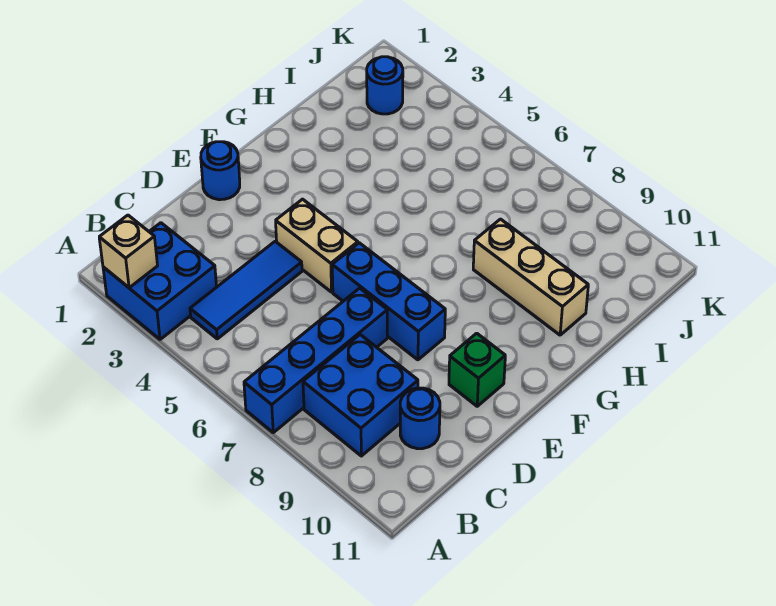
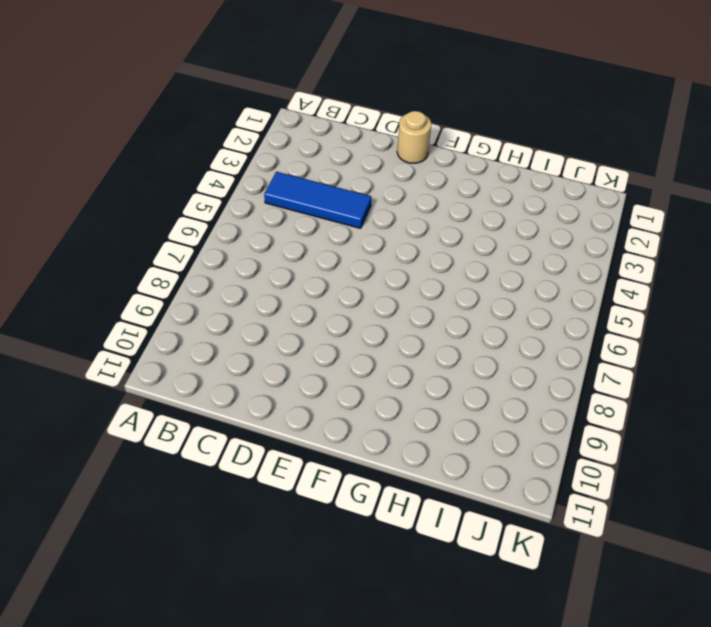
tan 1x1 round brick [397,111,431,163] -> blue 1x1 round brick [201,142,240,200]
none -> blue 2x2 brick [103,223,217,339]
none -> blue 1x4 brick [244,288,387,433]
none -> blue 2x2 brick [303,335,418,456]

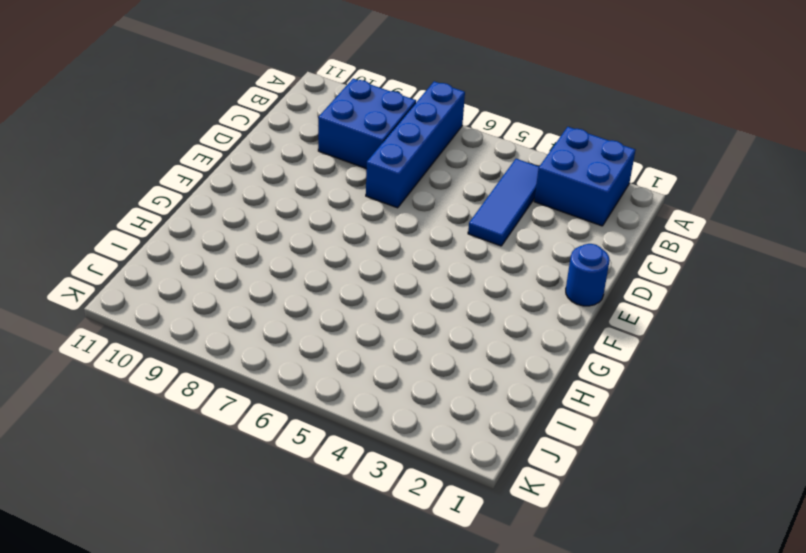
none -> blue 1x1 round brick [400,388,440,449]
none -> tan 1x2 brick [276,199,358,292]
none -> blue 1x3 brick [332,243,445,360]

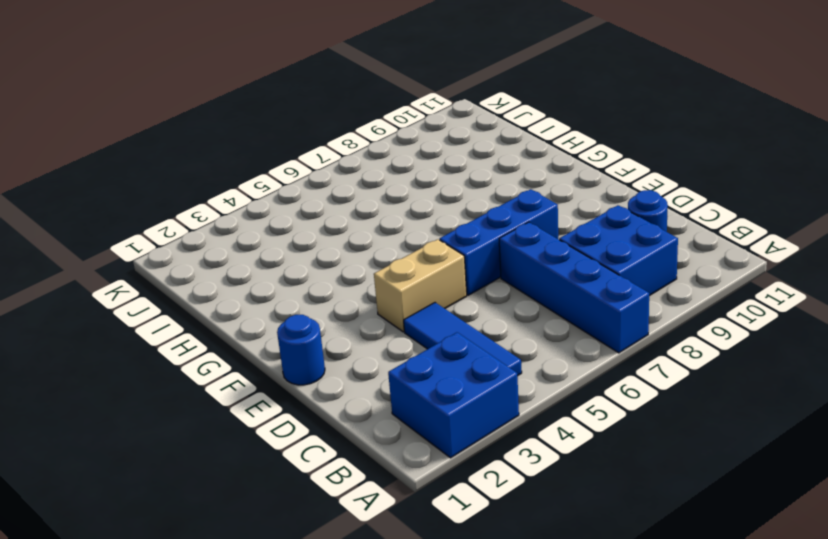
none -> green 1x1 brick [449,333,505,406]
none -> tan 1x3 brick [473,219,588,335]
none -> blue 1x1 round brick [367,57,403,114]

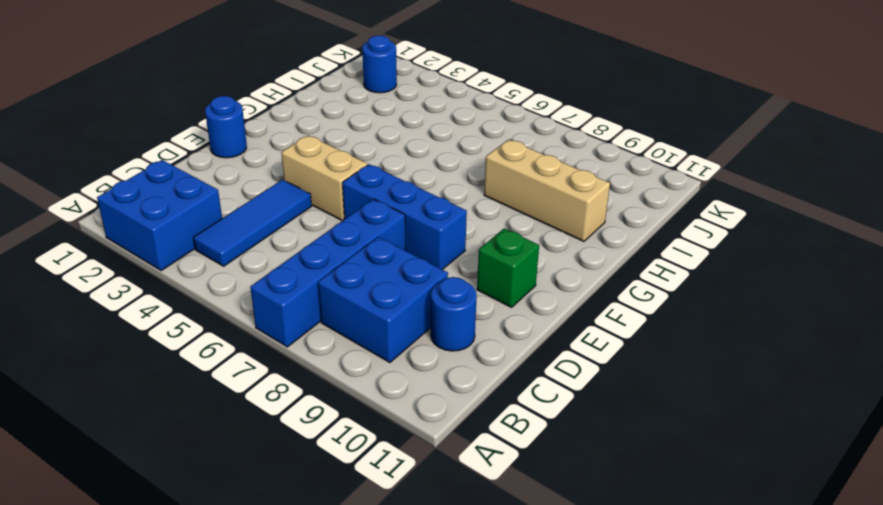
none -> tan 1x1 brick [99,215,158,288]

